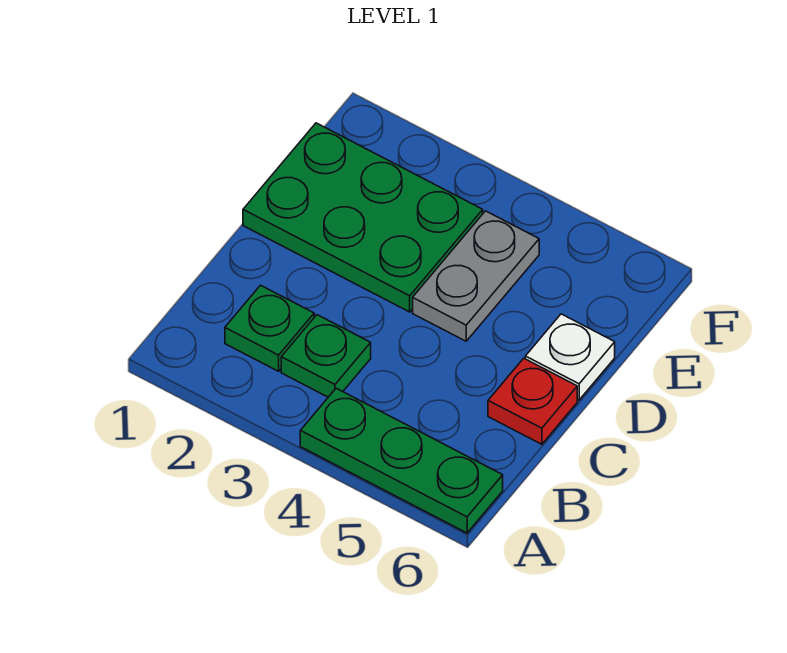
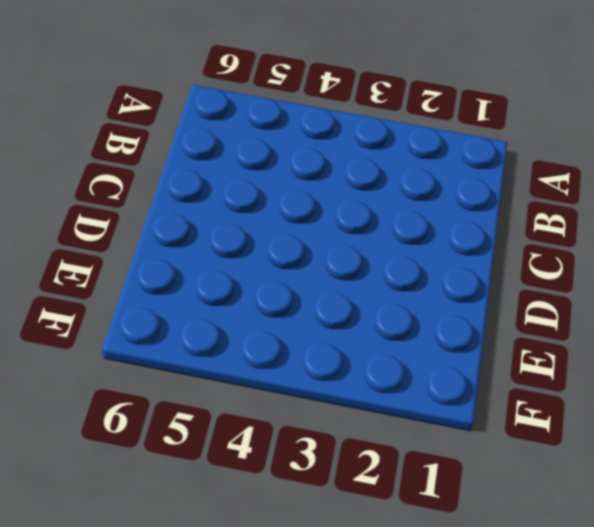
none -> green 1x3 plate [300,388,503,533]
none -> green 1x1 plate [225,285,314,371]

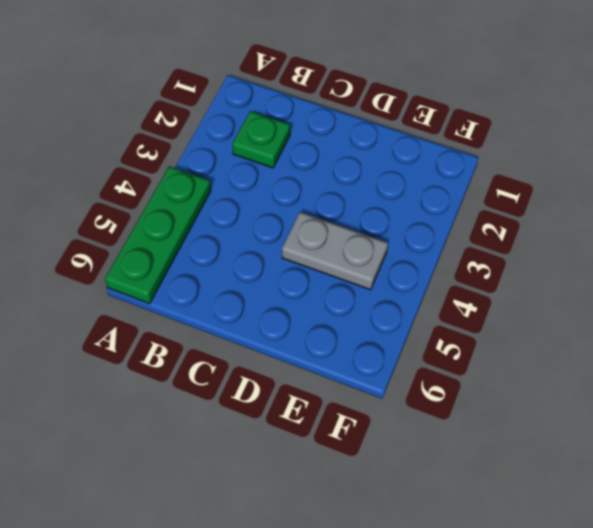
none -> green 1x1 plate [281,315,371,397]
none -> red 1x1 plate [488,358,577,444]

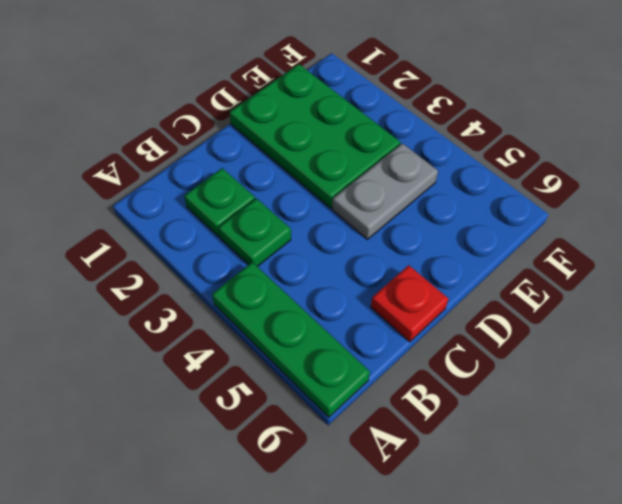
none -> white 1x1 plate [525,314,615,400]

